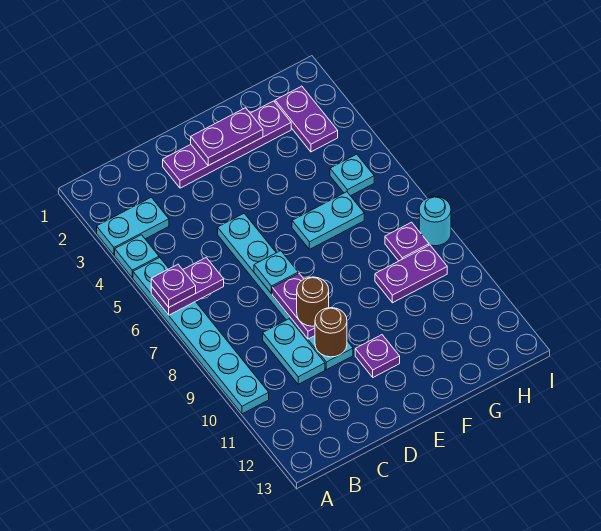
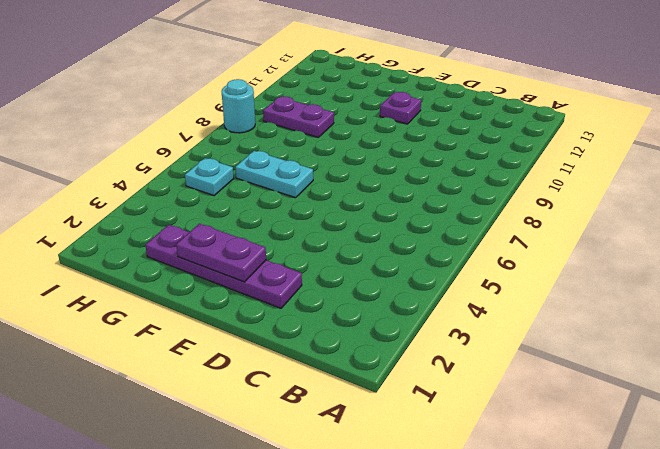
none -> cyan 1x2 plate [97,197,169,255]
none -> cyan 1x1 plate [115,235,159,278]
none -> cyan 1x6 plate [133,258,269,414]

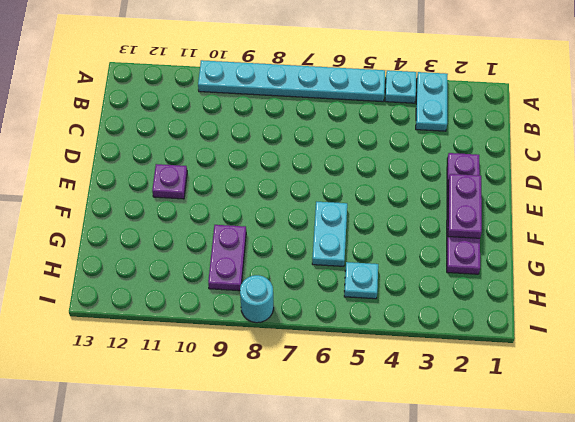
none -> cyan 1x2 plate [263,319,325,384]
none -> cyan 1x6 plate [218,213,353,370]
none -> purple 1x2 plate [275,86,338,152]

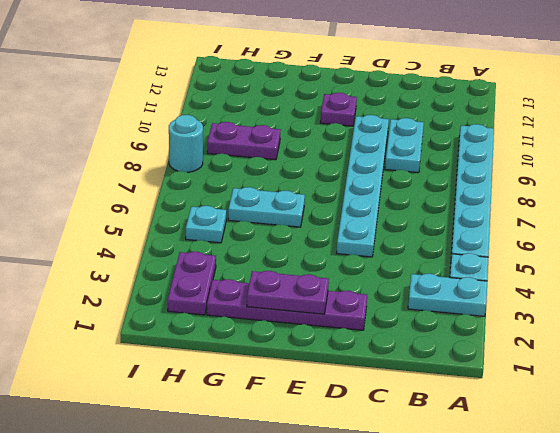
none -> purple 1x1 plate [385,222,429,261]
none -> purple 1x2 plate [151,258,224,315]
none -> cyan 1x1 plate [254,251,298,294]

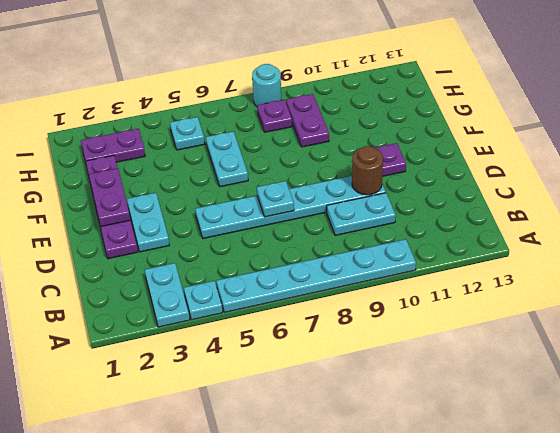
cyan 1x2 plate [127,193,169,252] -> none
none -> purple 1x2 plate [151,258,224,315]
none -> purple 1x2 plate [272,273,315,339]
none -> purple 1x1 plate [151,264,196,307]

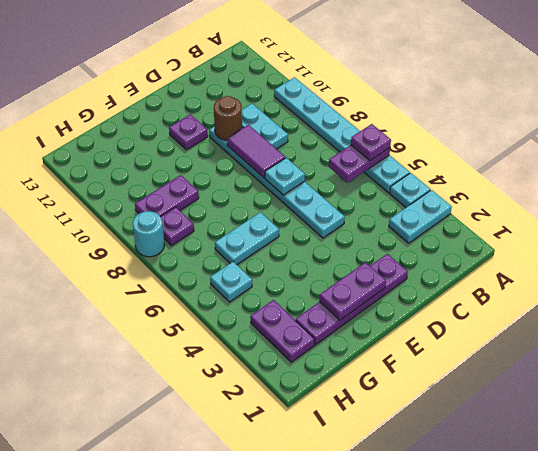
purple 1x2 tile [227,125,285,178] -> purple 1x2 plate [272,273,315,339]
none -> brown 1x1 round brick [297,277,329,326]

